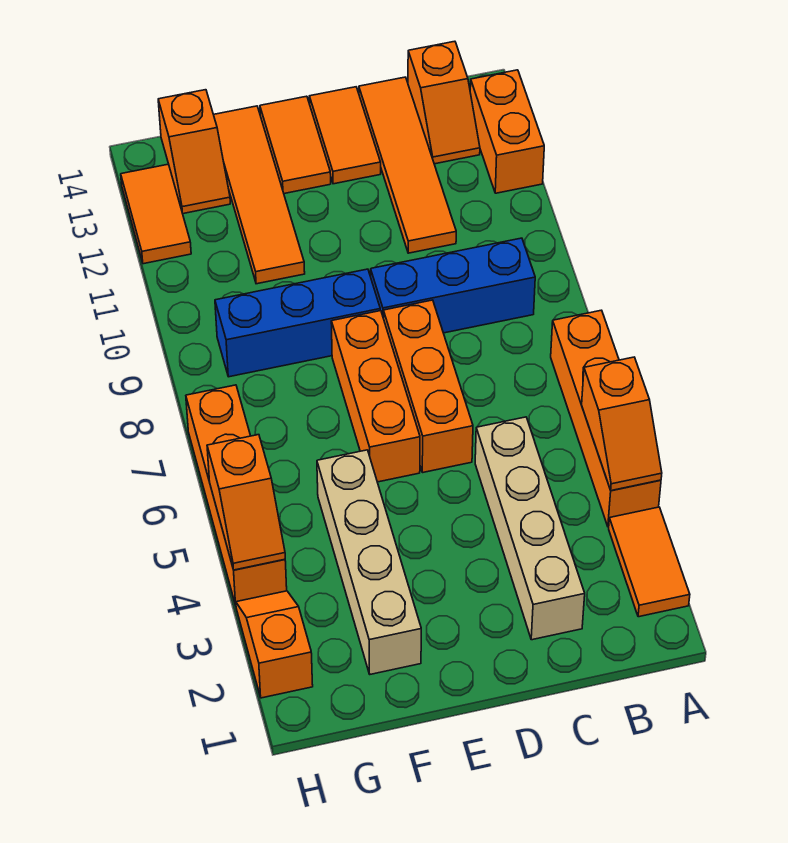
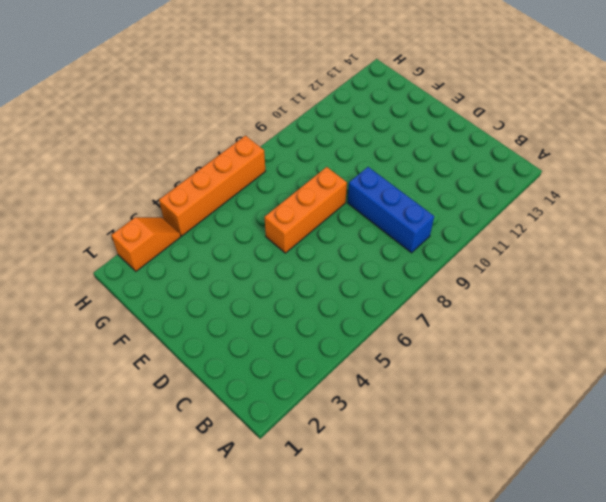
none -> orange 1x2 tile [609,507,690,617]
none -> orange 1x4 brick [551,310,661,527]
none -> orange 1x2 brick [470,70,544,193]

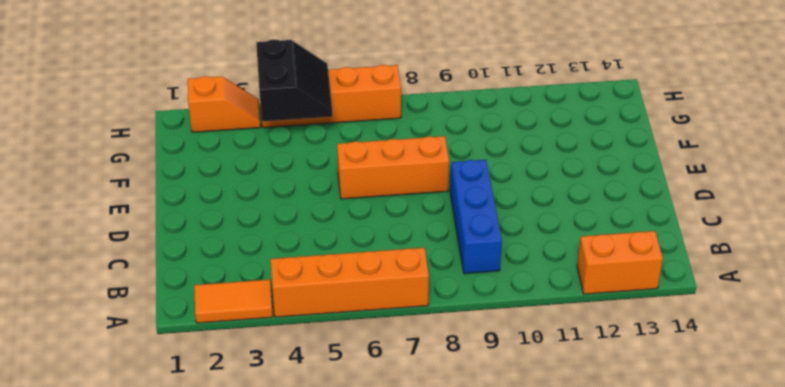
black 2x2 slope [256,39,333,121] -> orange 1x2 slope [207,435,285,570]
none -> orange 1x2 slope [408,41,480,164]
none -> tan 1x4 brick [475,417,585,640]
none -> orange 1x4 tile [359,77,456,253]

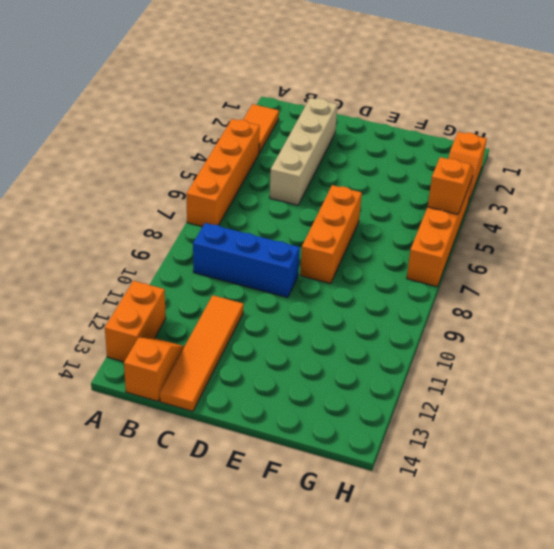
none -> orange 1x3 brick [383,300,473,472]
none -> orange 1x2 tile [309,87,381,184]
none -> blue 1x3 brick [215,269,380,377]

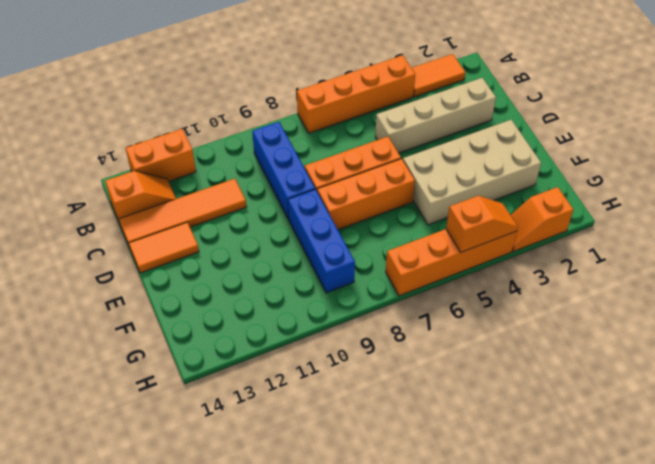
tan 2x4 brick [403,120,541,225] -> tan 1x4 brick [317,450,421,674]
none -> orange 1x2 tile [260,96,331,194]
none -> orange 1x4 tile [214,106,305,284]
none -> orange 1x2 slope [158,90,230,214]

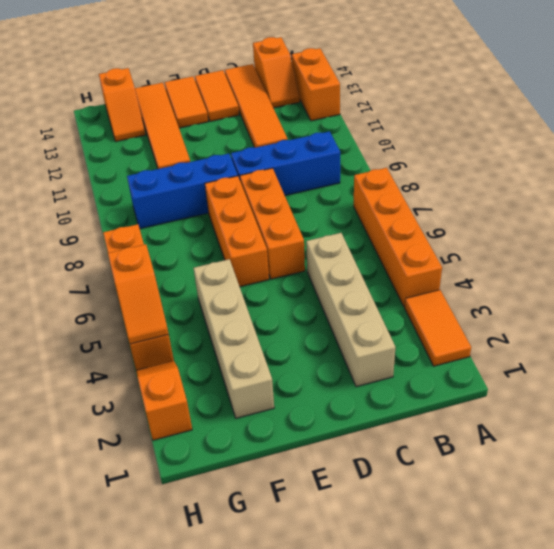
none -> orange 1x2 tile [121,164,191,264]
none -> orange 1x2 slope [582,357,662,491]

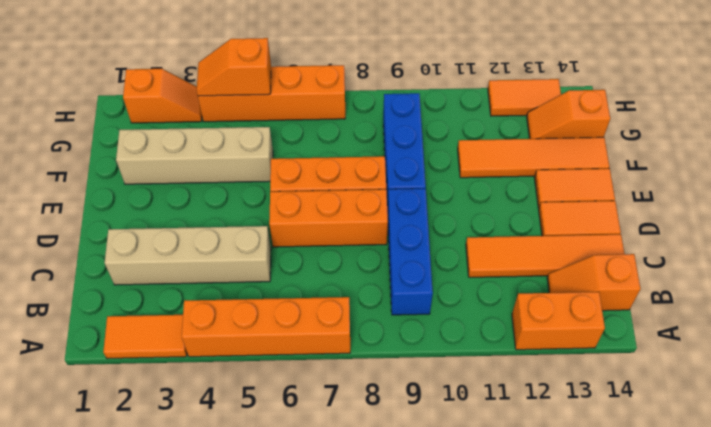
none -> orange 1x2 slope [582,357,662,491]

